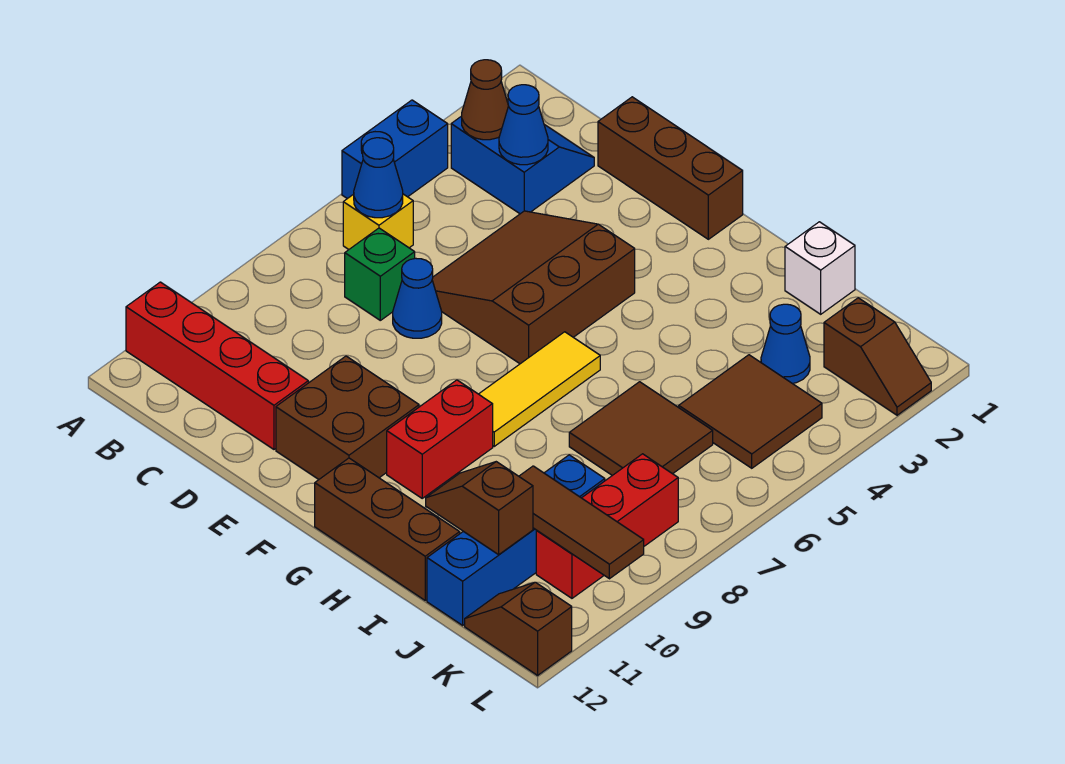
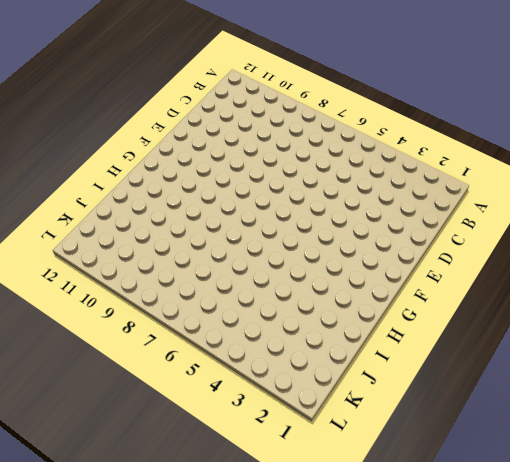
none -> blue 1x2 brick [342,100,448,199]
none -> red 1x4 brick [126,282,308,449]
none -> blue 2x2 slope [451,116,594,214]

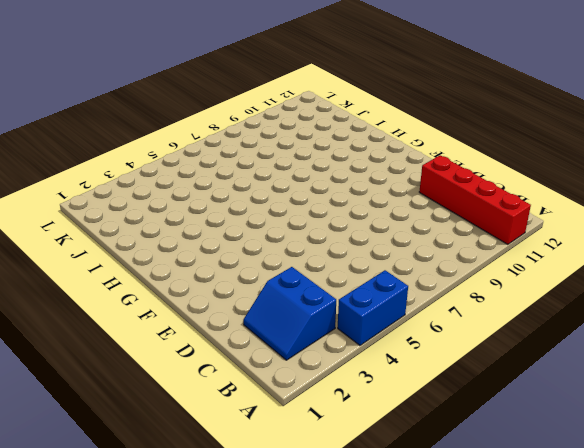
none -> yellow 1x1 brick [343,194,413,249]
none -> green 1x1 brick [345,228,415,320]
none -> brown 1x3 brick [598,97,743,239]

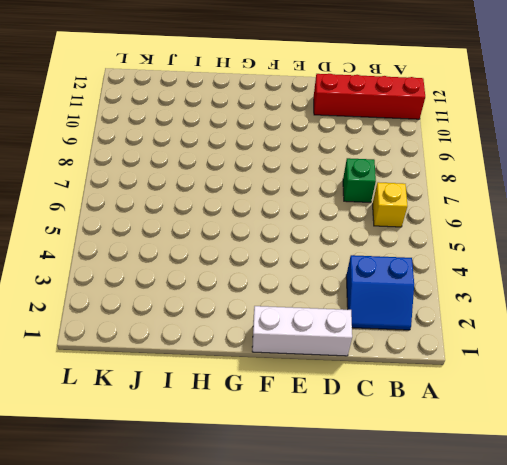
white 1x3 brick [252,306,352,356] -> brown 1x3 brick [598,97,743,239]
none -> blue 1x2 brick [342,100,448,199]
none -> brown 3x3 slope [432,211,635,364]
none -> blue 1x1 cone [393,258,442,338]

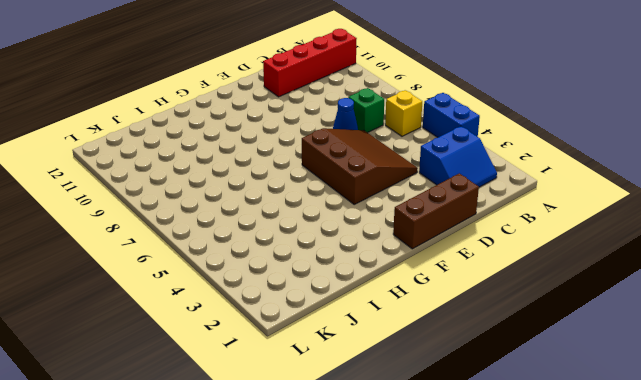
none -> brown 2x2 brick [276,356,419,479]
none -> yellow 1x3 tile [479,332,600,446]
none -> red 1x2 brick [387,380,493,498]

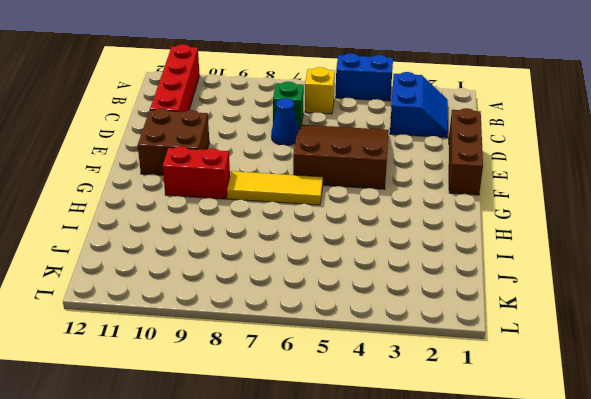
none -> brown 1x3 brick [315,458,460,600]
none -> white 1x1 brick [785,222,855,314]
none -> brown 2x2 tile [569,382,713,475]

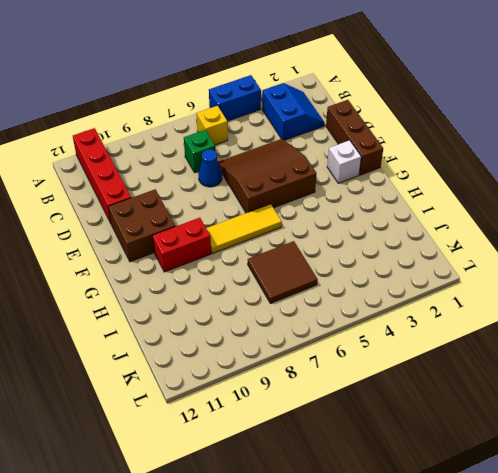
white 1x1 brick [327,140,361,183] -> white 1x1 brick moved to [785,222,855,314]
none -> brown 1x3 brick [315,458,460,600]
none -> blue 1x1 cone [761,304,810,384]
none -> brown 2x2 tile [679,355,822,468]

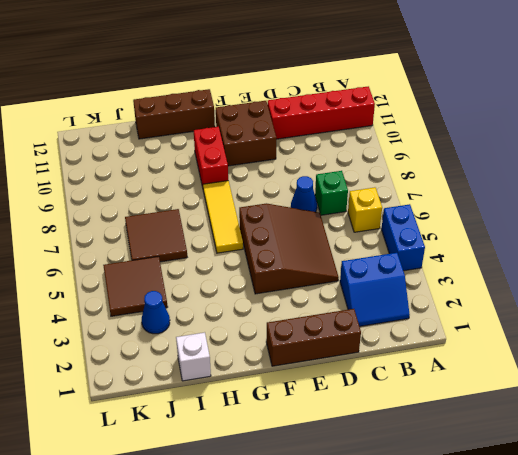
none -> blue 1x4 brick [427,455,605,625]
none -> brown 1x2 slope [824,298,931,415]
none -> red 1x3 brick [536,454,678,598]

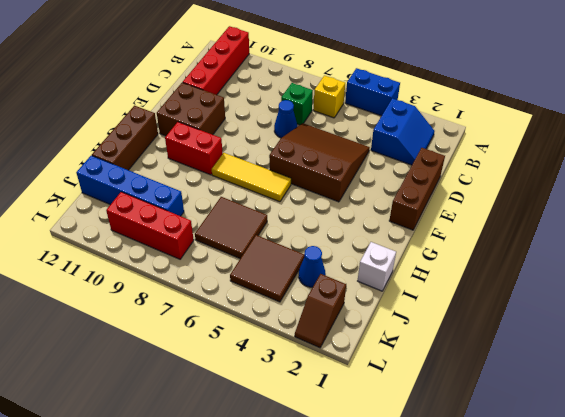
none -> brown 1x2 slope [465,582,572,675]
none -> brown 1x1 cone [462,60,508,140]
none -> blue 1x1 cone [354,138,403,218]

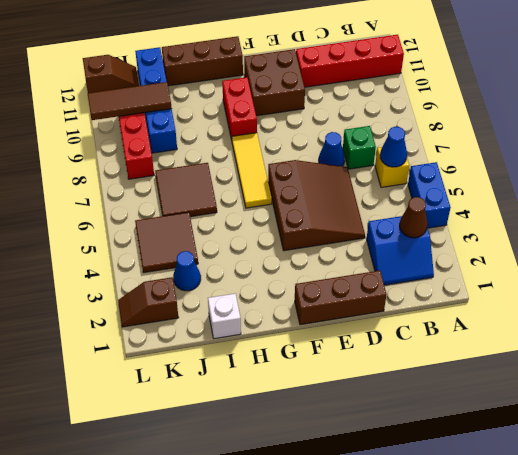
none -> blue 1x1 cone [499,85,548,165]
none -> brown 1x2 slope [426,462,533,555]

